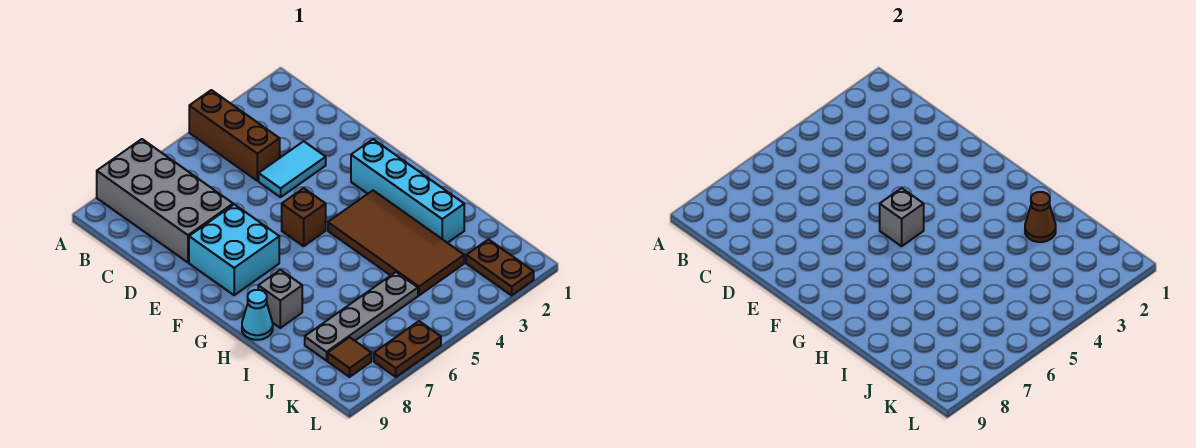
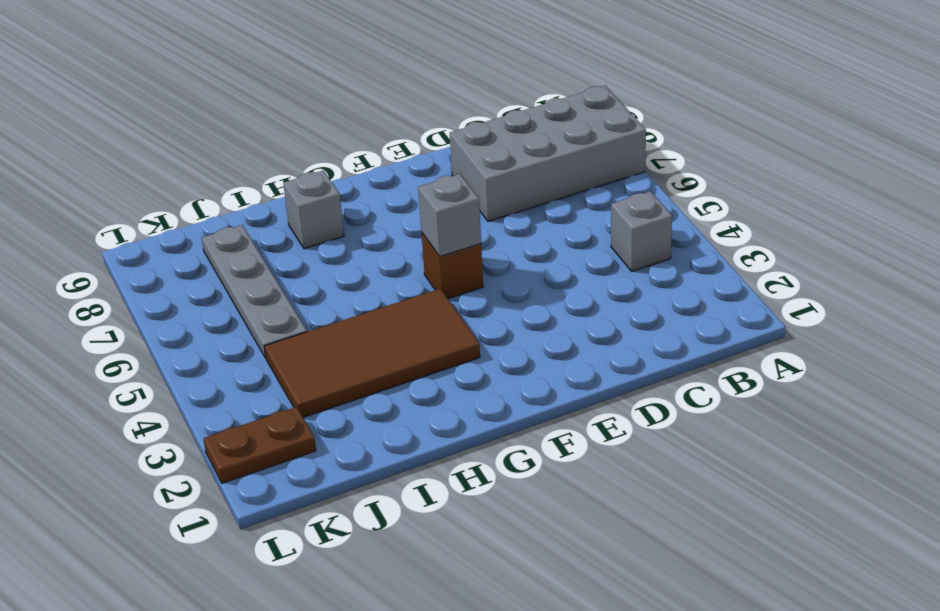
grey 1x1 brick [611,191,672,271] -> brown 1x3 brick [189,90,280,181]
none -> cyan 1x2 tile [259,141,326,197]
none -> cyan 2x2 brick [189,204,279,295]
none -> cyan 1x4 brick [351,139,464,243]

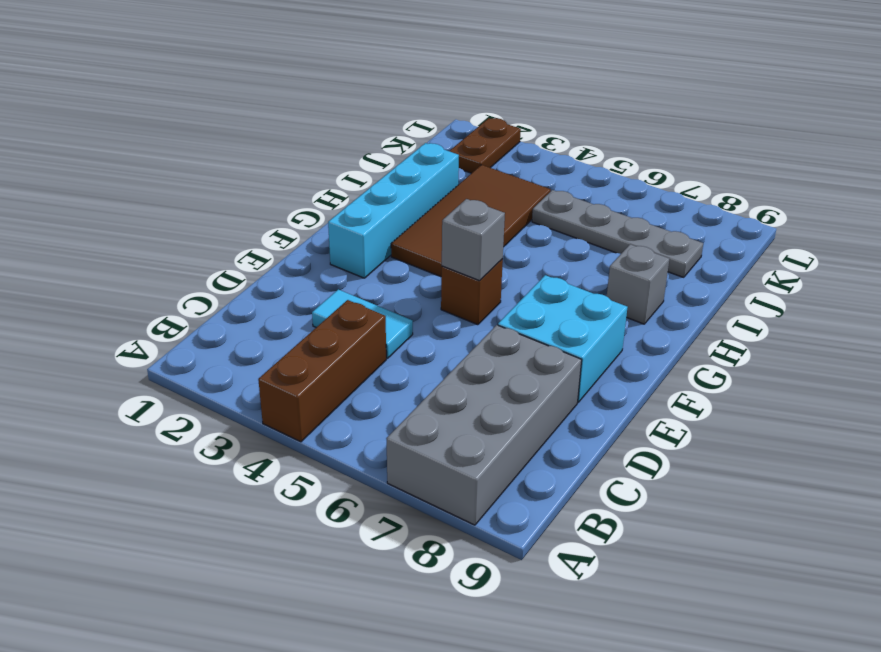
none -> cyan 1x1 cone [242,290,273,340]
none -> brown 1x1 tile [328,337,372,377]
none -> brown 1x2 plate [374,321,441,377]

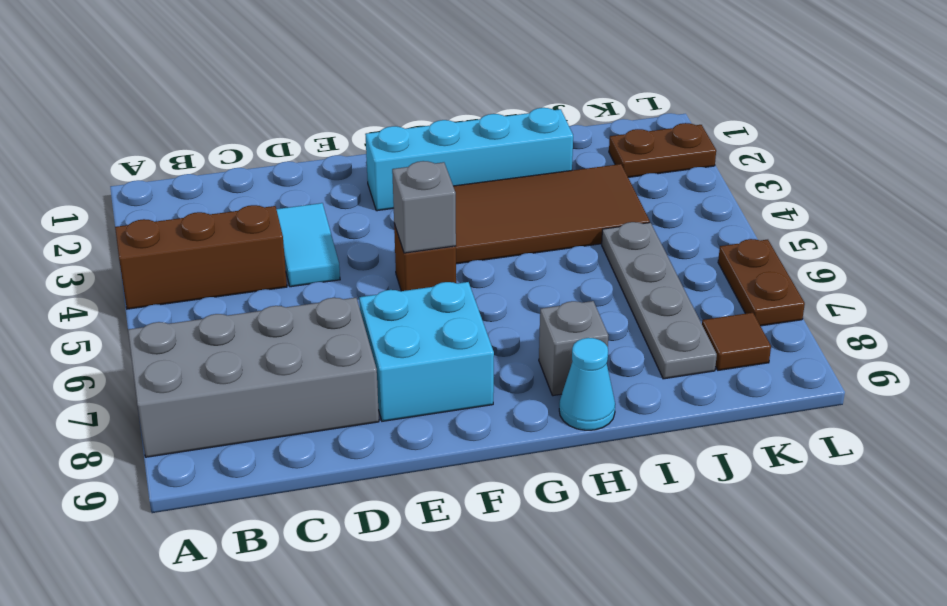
none -> brown 1x1 cone [1025,192,1056,242]

